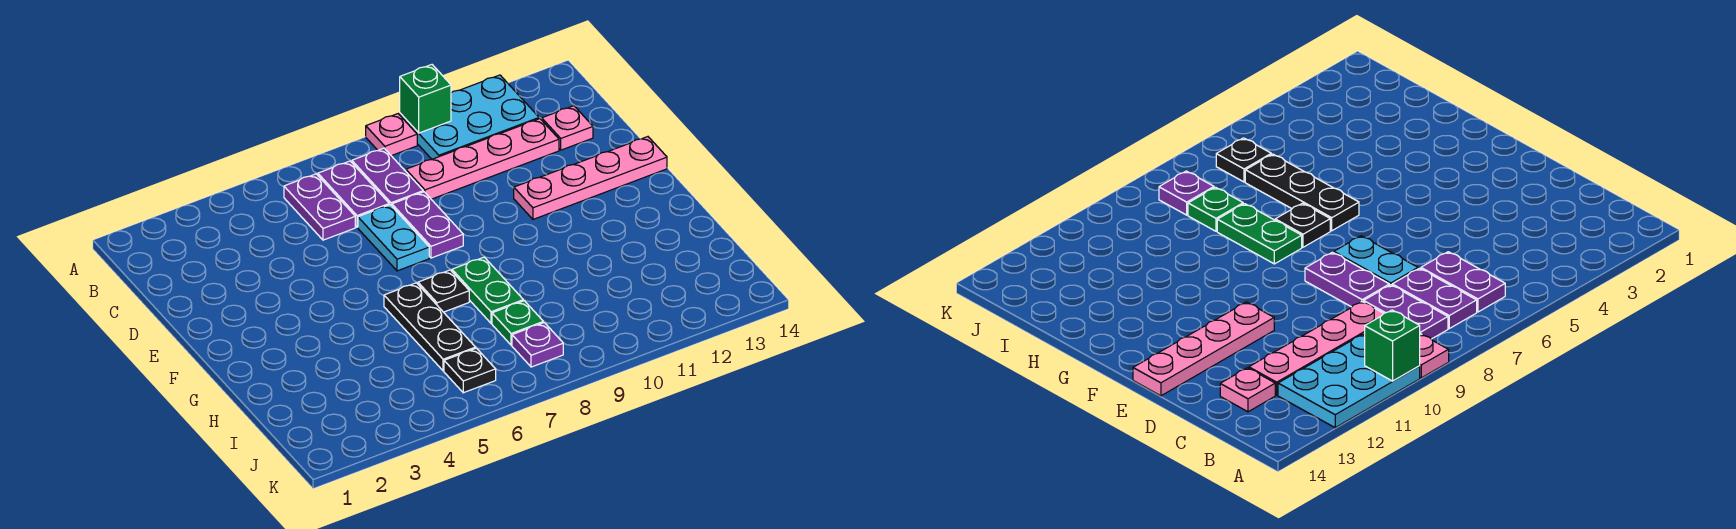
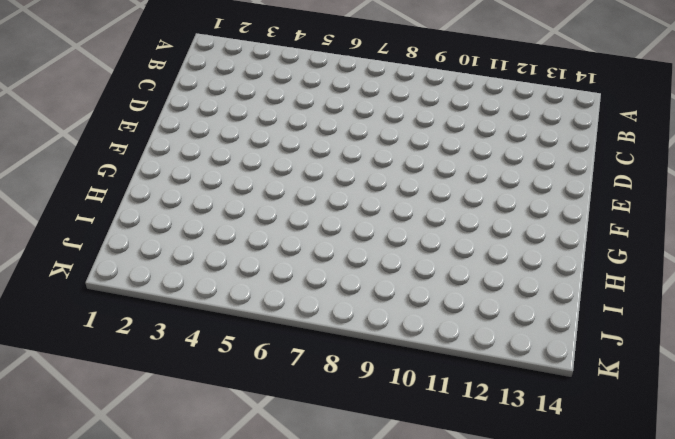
none -> pink 1x1 plate [366,114,417,156]
none -> cyan 2x3 plate [400,75,539,159]
none -> purple 1x2 plate [284,174,355,240]

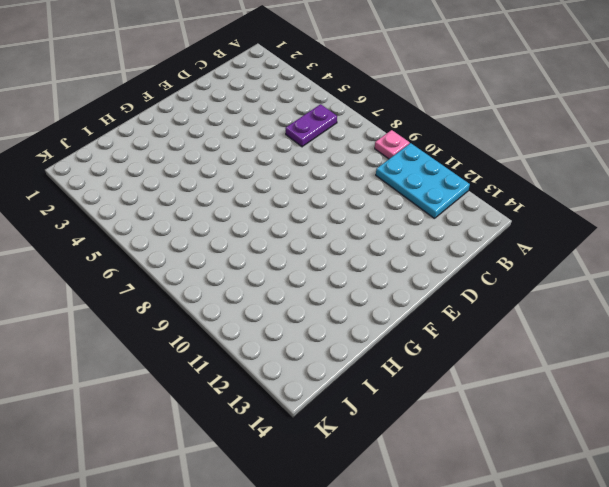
none -> purple 1x2 plate [318,161,389,227]
none -> purple 1x2 plate [352,148,423,206]
none -> pink 1x4 plate [406,119,559,199]

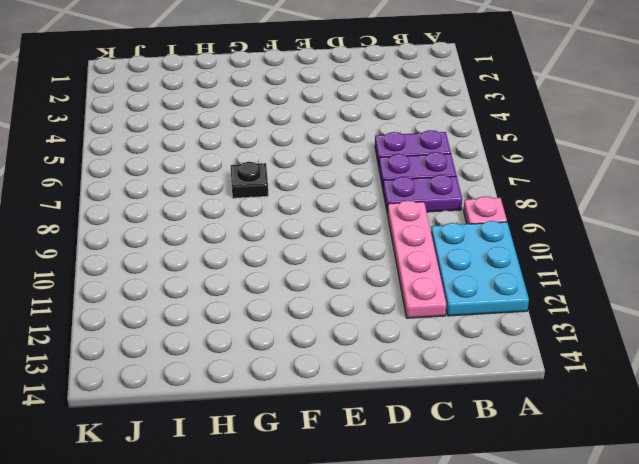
none -> pink 1x1 plate [542,106,593,150]
none -> cyan 1x2 plate [358,205,429,271]
none -> purple 1x2 plate [392,192,463,258]

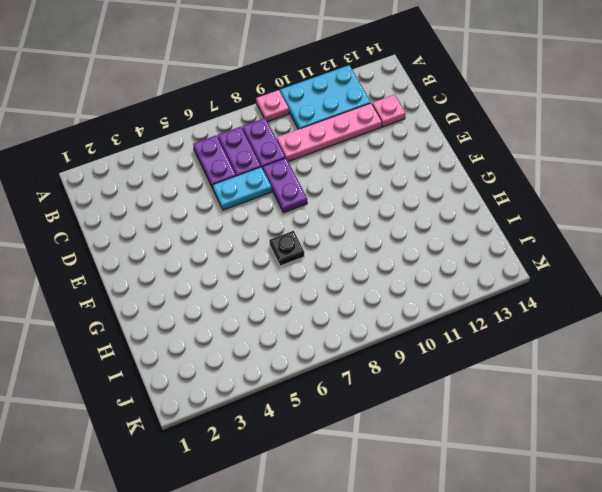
cyan 1x2 plate [213,167,272,210] -> cyan 1x2 plate turned to [358,205,429,271]
none -> pink 1x4 plate [514,137,667,219]
none -> black 1x3 plate [384,283,476,371]
none -> green 1x2 plate [452,257,523,323]

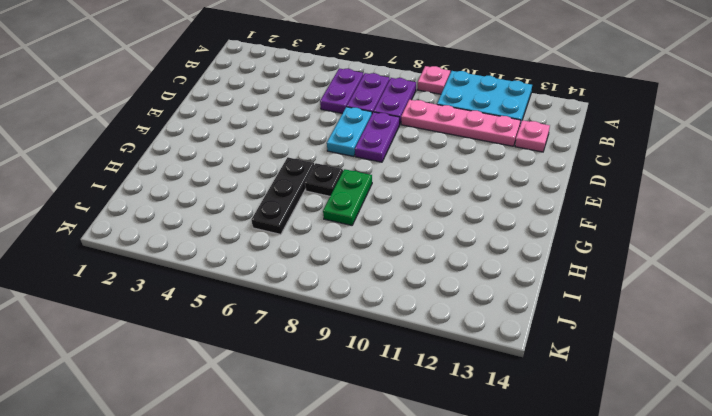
none -> pink 1x4 plate [514,137,667,219]
none -> green 1x1 plate [492,301,543,345]
none -> black 1x1 plate [444,348,496,393]

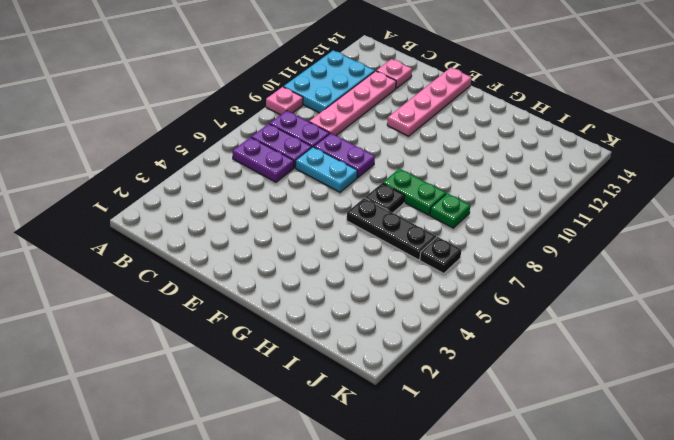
none -> purple 1x1 plate [512,323,563,367]
none -> green 1x1 brick [400,65,451,133]

